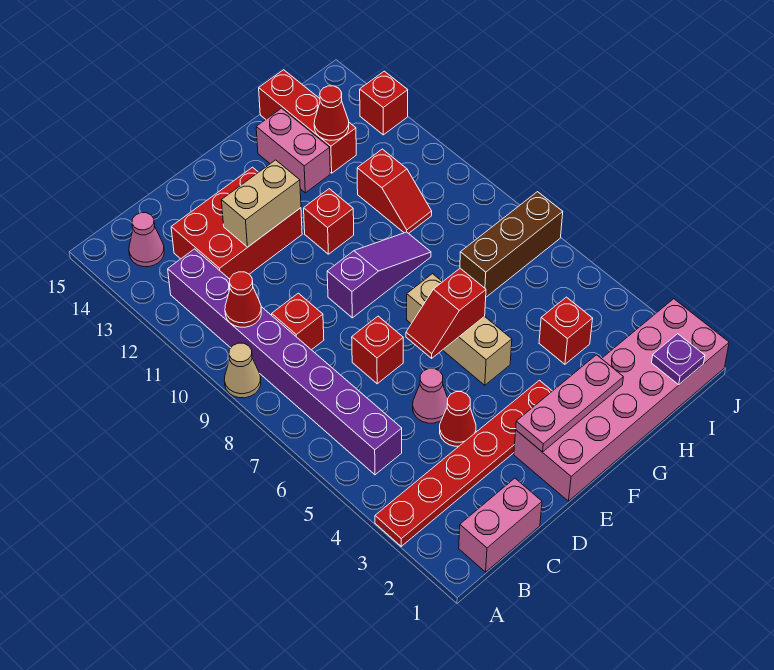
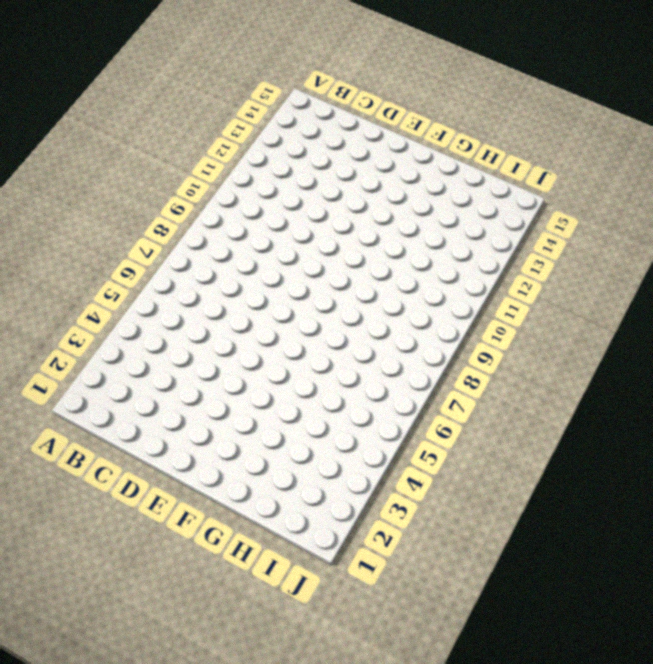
none -> red 1x6 plate [375,380,552,546]
none -> tan 1x1 cone [224,343,261,398]
none -> pink 1x2 brick [459,478,542,572]

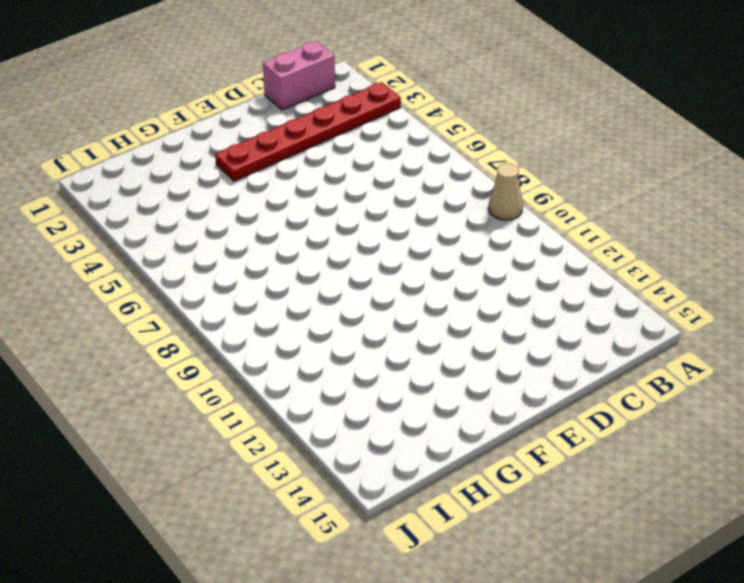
none -> purple 1x8 brick [168,249,402,475]
none -> pink 1x1 cone [129,213,164,267]
none -> red 1x1 brick [272,293,324,350]

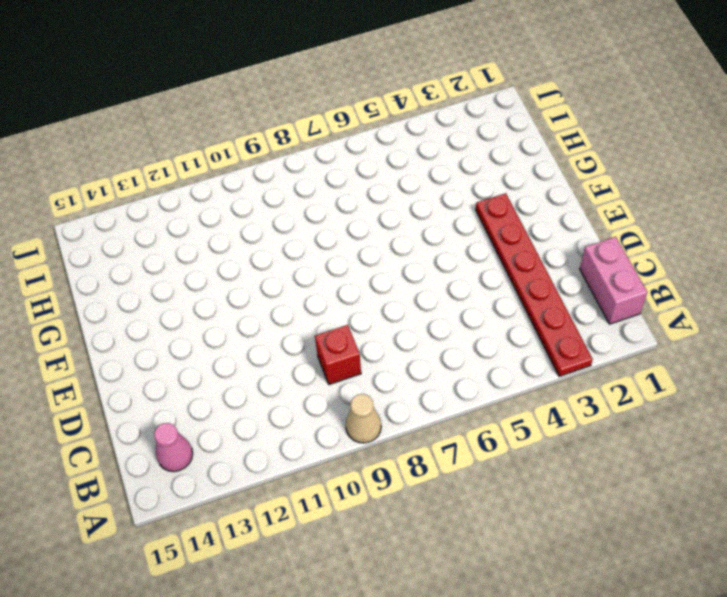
none -> purple 1x8 brick [168,249,402,475]
none -> red 2x3 brick [171,167,302,279]
none -> red 1x1 cone [440,392,476,446]

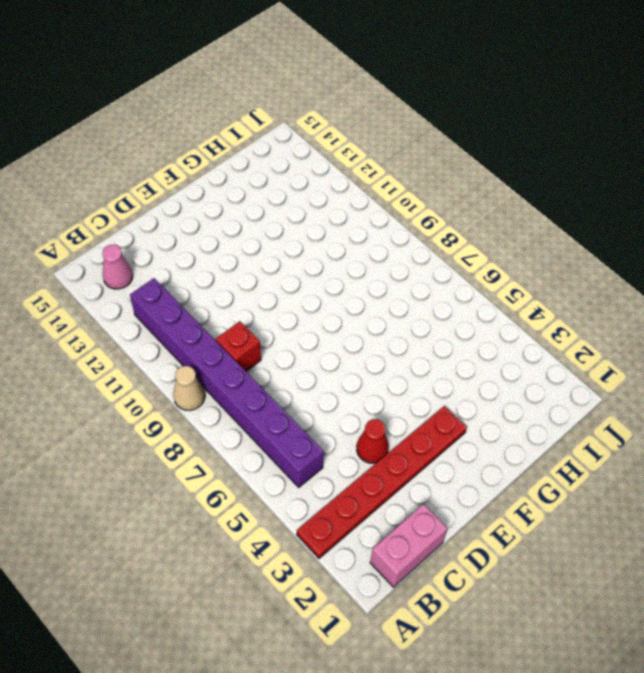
none -> red 2x3 brick [171,167,302,279]
none -> pink 1x1 cone [413,369,448,423]
none -> red 1x1 brick [352,316,403,384]

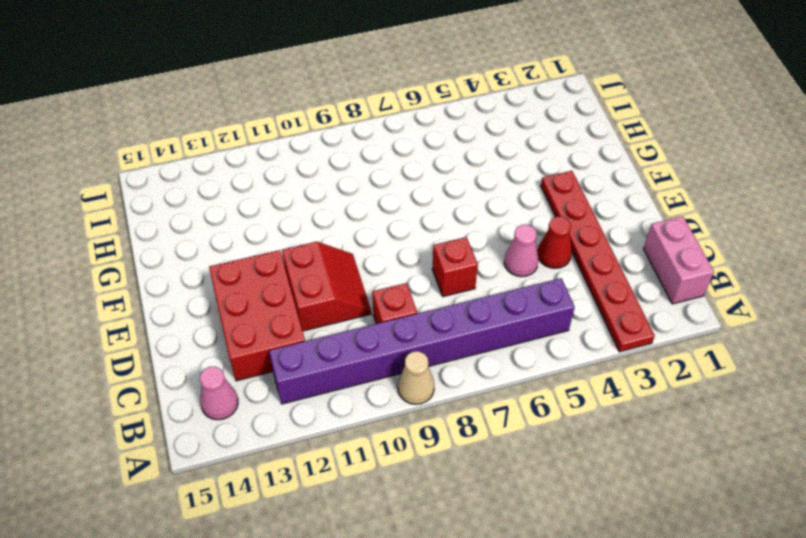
red 2x2 slope [282,242,371,331] -> none
none -> pink 2x6 brick [514,299,729,501]
none -> purple 1x3 slope [327,232,431,318]
none -> tan 1x3 brick [407,274,512,385]

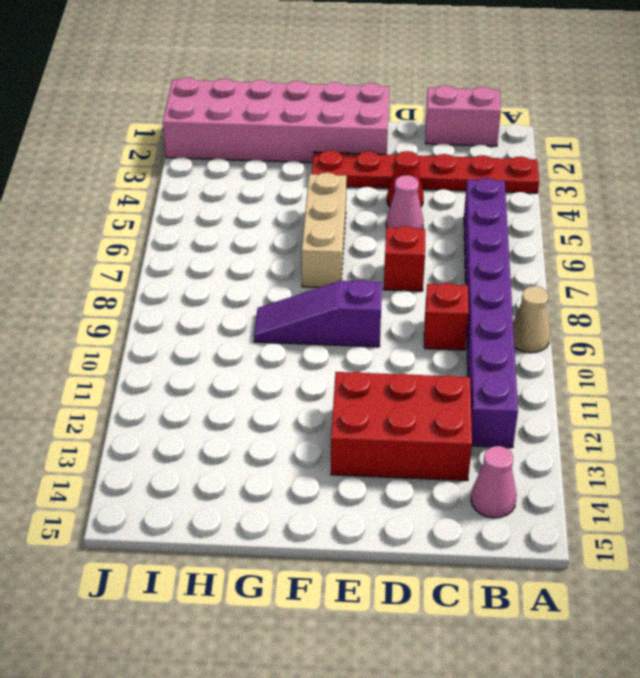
none -> red 1x1 brick [304,189,354,254]
none -> pink 1x2 brick [256,108,330,193]
none -> red 1x1 brick [539,297,593,364]

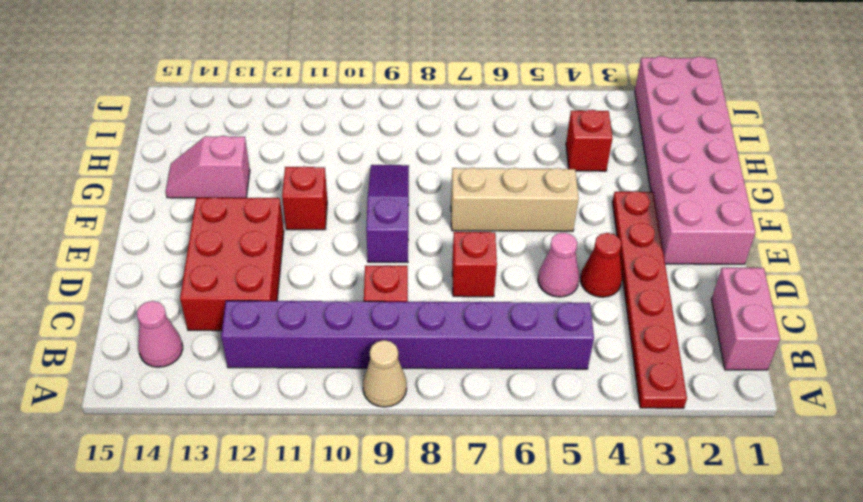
pink 1x2 slope [166,136,250,198] -> pink 1x2 brick [256,108,330,193]
none -> brown 1x3 brick [460,192,563,297]
none -> red 1x2 slope [357,149,432,234]
none -> red 1x3 brick [259,70,356,173]

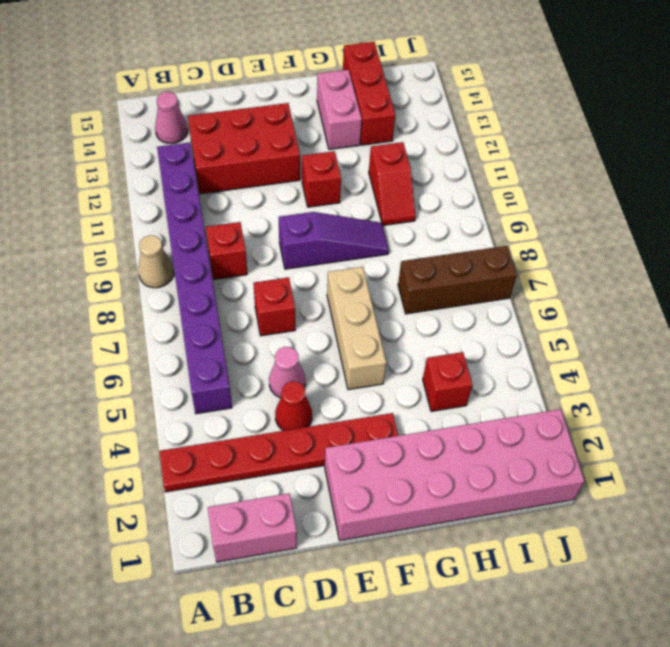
none -> red 1x1 brick [360,71,408,135]
none -> red 1x1 cone [225,272,261,327]
none -> tan 1x2 brick [221,160,301,247]

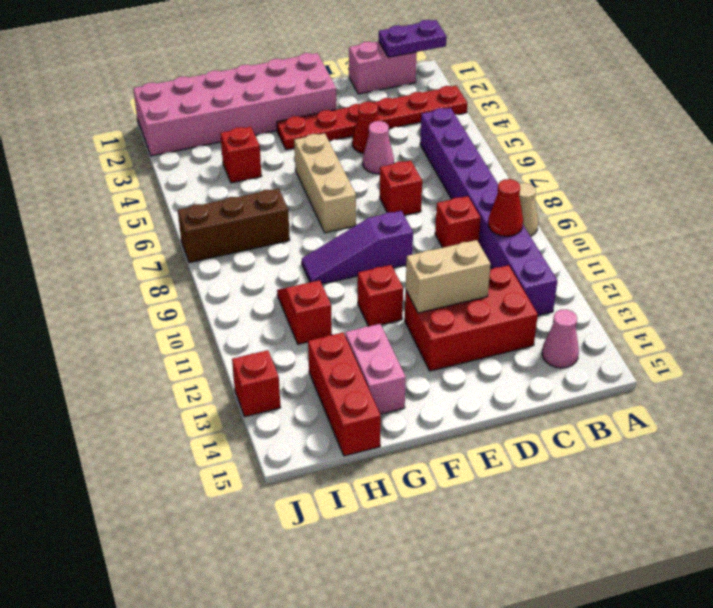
purple 1x2 plate [379,20,447,57] -> none
none -> pink 1x3 plate [516,355,623,452]
none -> red 1x2 slope [406,268,486,358]
none -> red 1x1 cone [314,86,349,140]

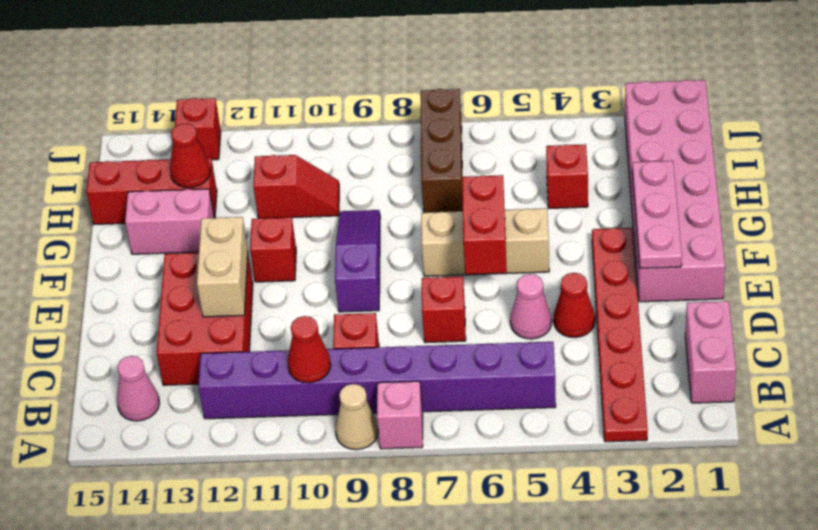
pink 1x1 brick [377,381,423,449] -> none
red 1x2 brick [462,175,507,274] -> red 1x2 slope [406,268,486,358]
none -> purple 1x1 plate [652,334,705,385]

